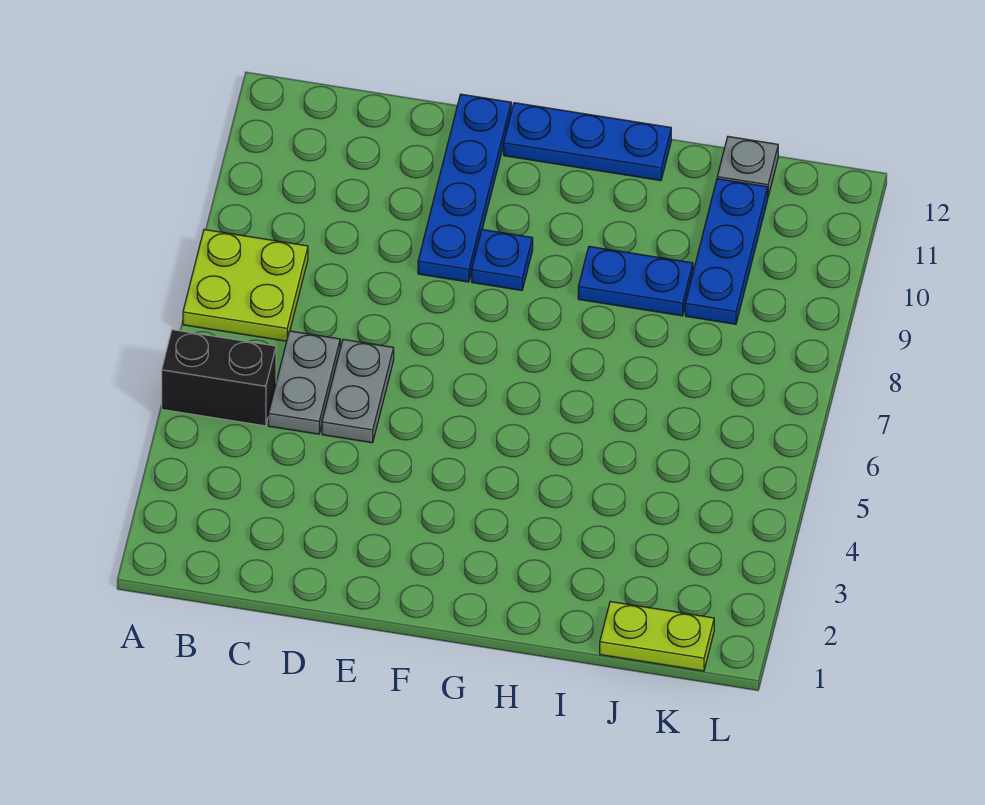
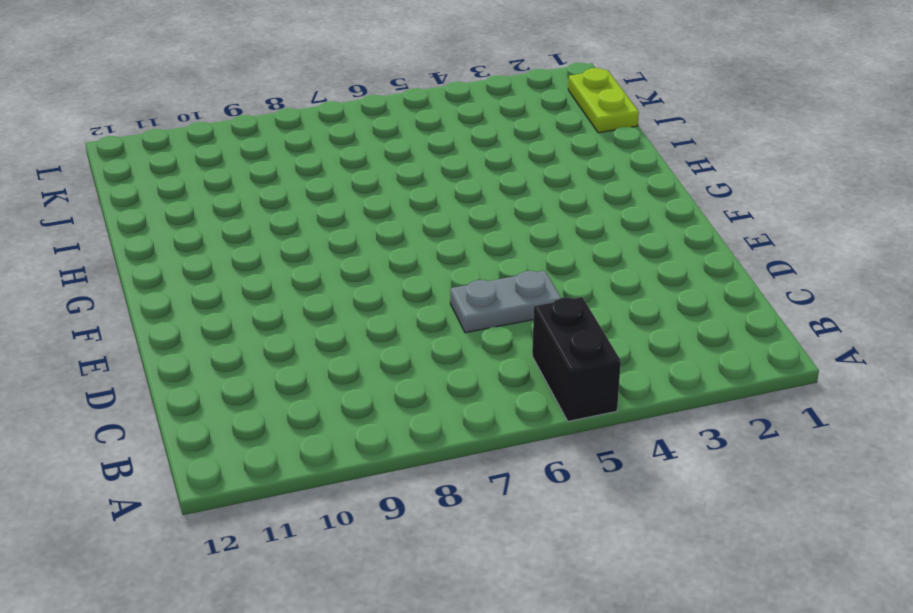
none -> lime 2x2 plate [183,230,308,341]
none -> grey 1x2 plate [268,331,340,434]

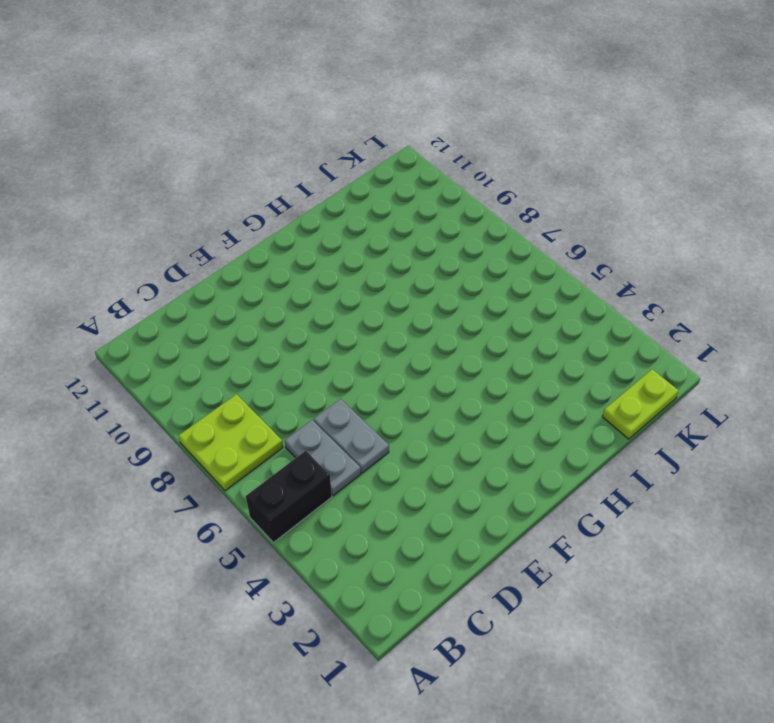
none -> blue 1x4 plate [418,94,511,282]
none -> blue 1x1 plate [472,230,533,290]

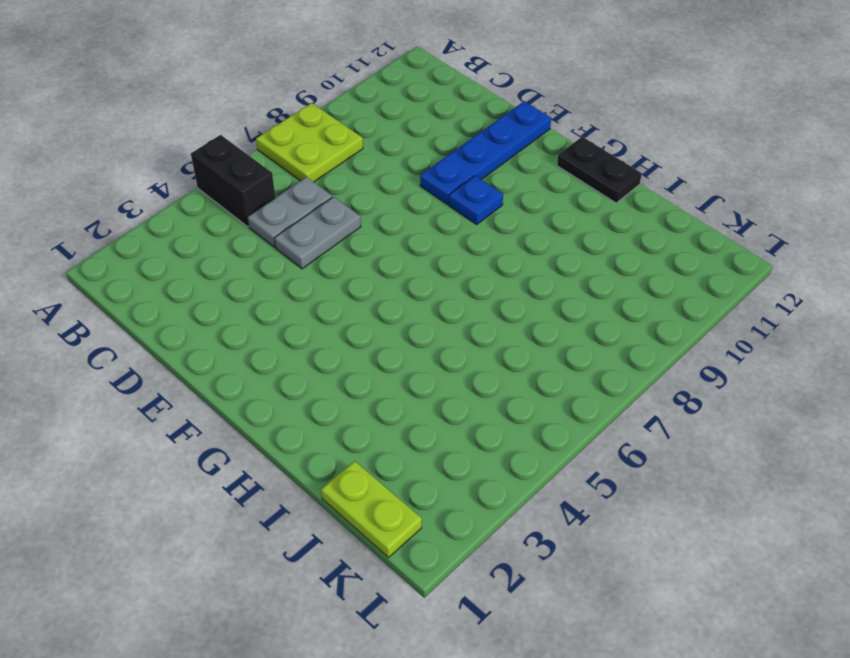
black 1x2 plate [557,137,642,203] -> blue 1x3 plate [504,103,671,181]
none -> blue 1x2 plate [578,246,693,316]
none -> blue 1x3 plate [685,179,768,324]

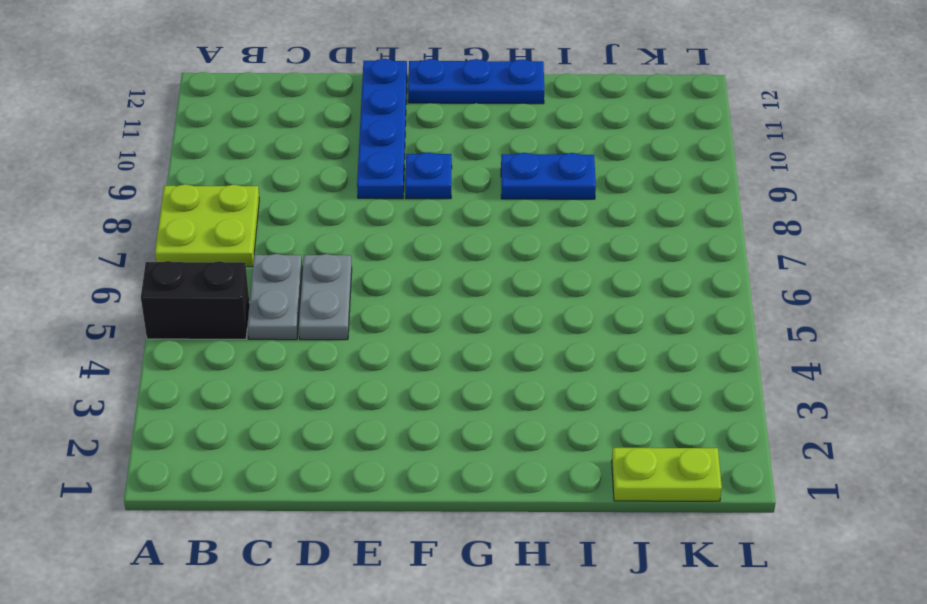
none -> blue 1x3 plate [685,179,768,324]
none -> grey 1x1 plate [717,137,778,196]

